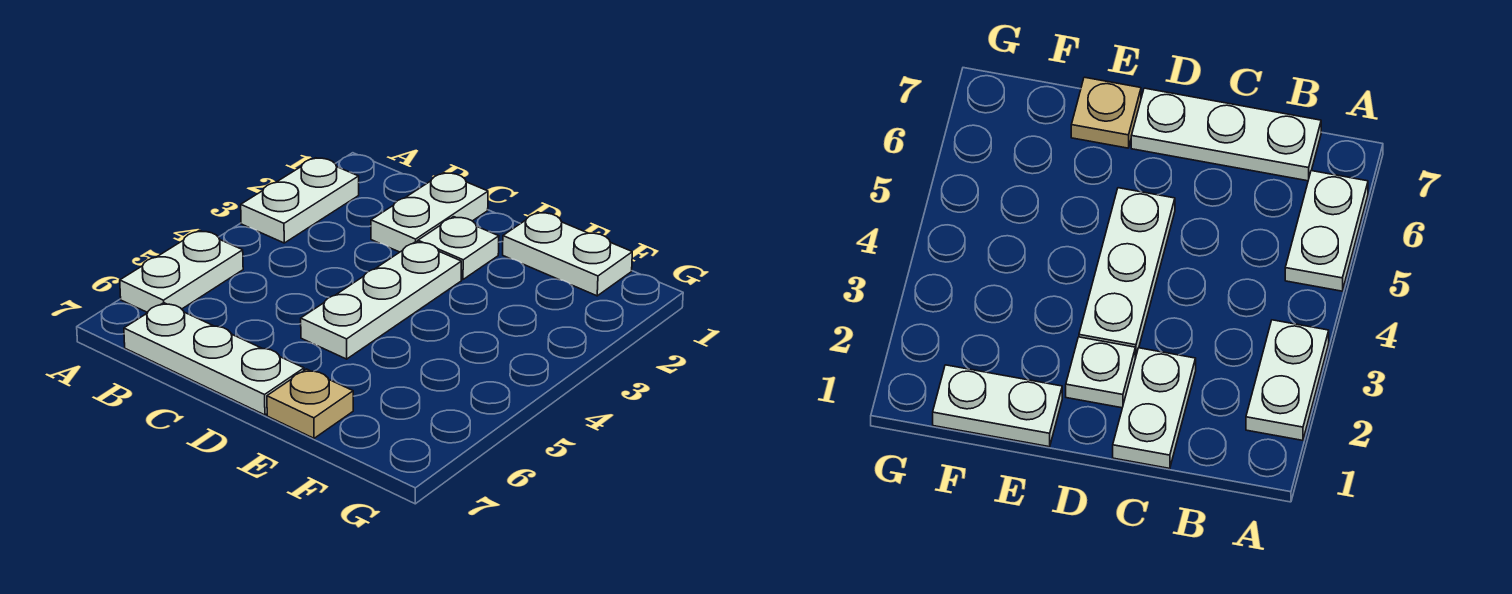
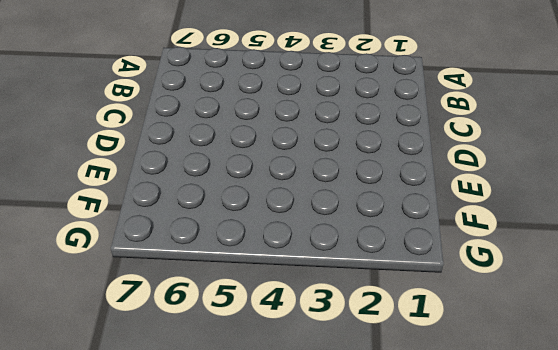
none -> white 1x2 plate [241,158,359,243]
none -> white 1x2 plate [120,230,243,313]

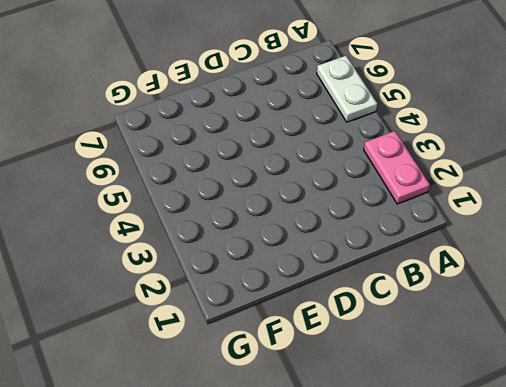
pink 1x2 plate [364,131,430,204] -> white 1x2 plate [241,158,359,243]
none -> white 1x3 plate [124,303,304,415]
none -> white 1x2 plate [371,173,488,252]

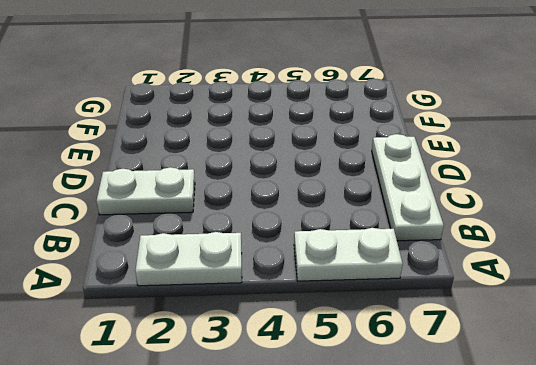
none -> white 1x1 plate [418,217,499,280]
none -> white 1x3 plate [301,242,461,359]

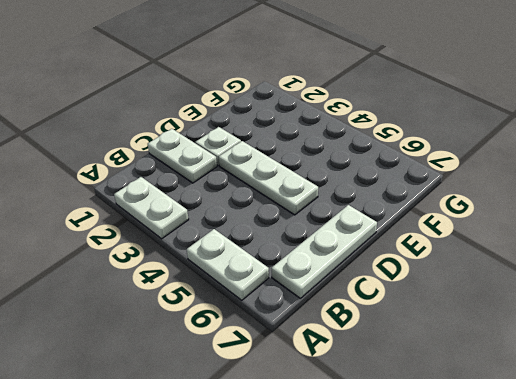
none -> white 1x2 plate [503,212,632,296]
none -> tan 1x1 plate [267,369,353,438]

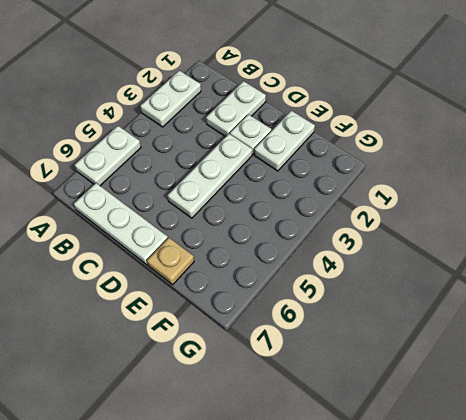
white 1x2 plate [254,111,315,171] -> white 1x2 plate turned to [503,212,632,296]

